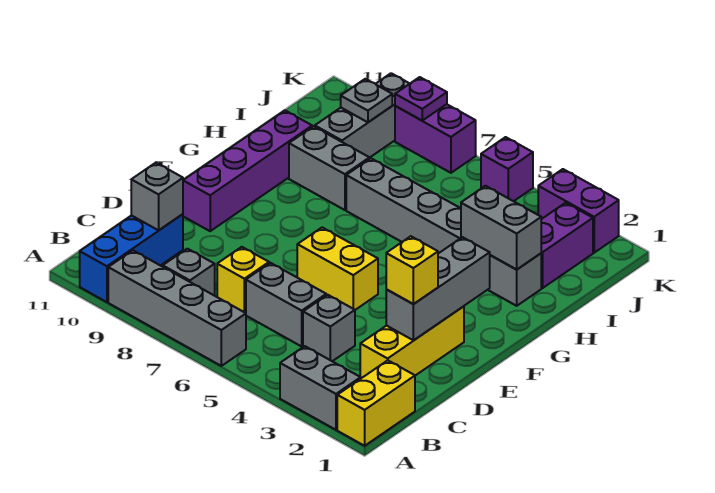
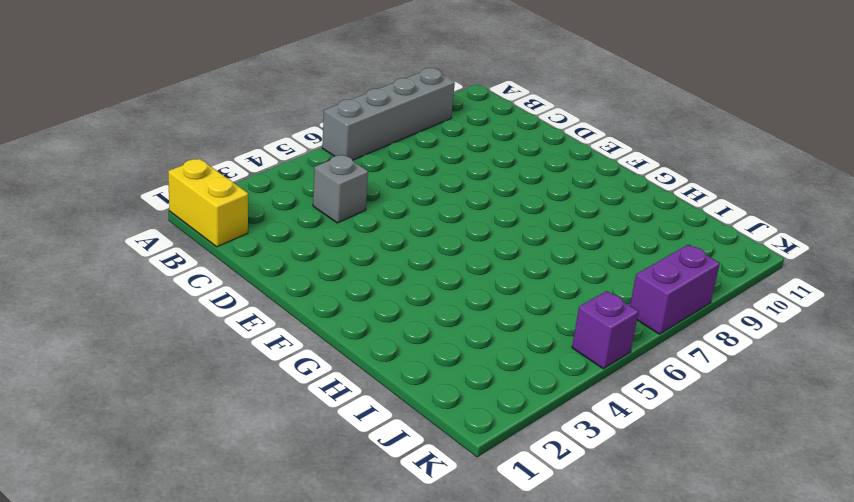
none -> grey 1x2 brick [280,346,361,430]
none -> blue 1x3 brick [80,214,183,302]
none -> grey 1x1 brick [163,249,215,296]

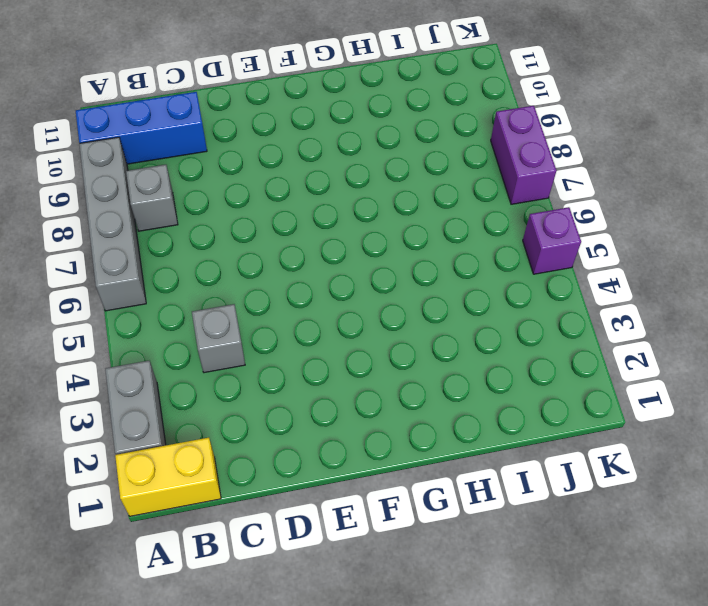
none -> yellow 1x3 brick [360,306,464,378]
none -> grey 1x2 brick [246,263,326,346]
none -> yellow 1x1 brick [217,247,269,313]

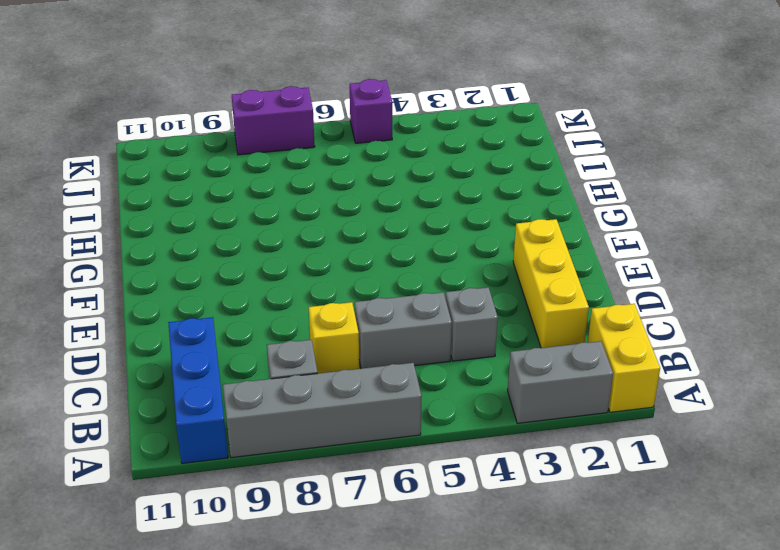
none -> yellow 1x2 brick [297,228,378,310]
none -> purple 1x4 brick [183,111,312,231]
none -> grey 1x6 brick [346,158,541,306]

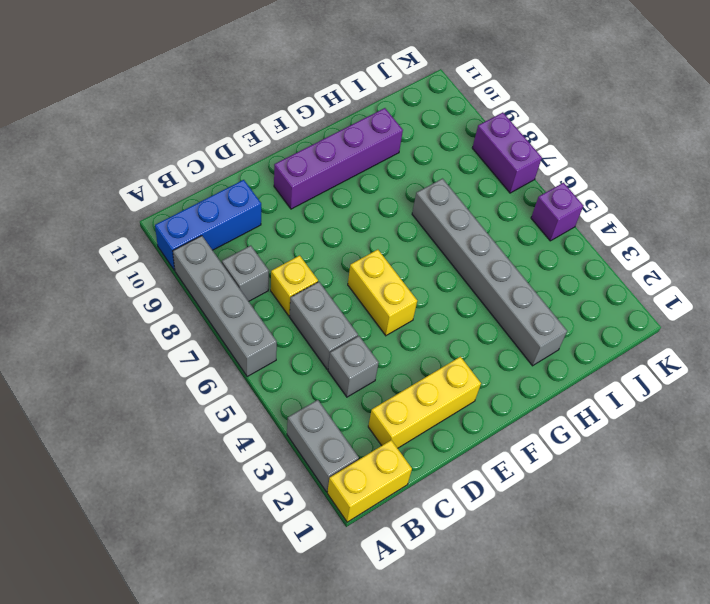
none -> grey 1x2 brick [289,126,369,210]
none -> purple 1x2 brick [541,203,593,288]
none -> grey 1x3 brick [315,73,410,158]

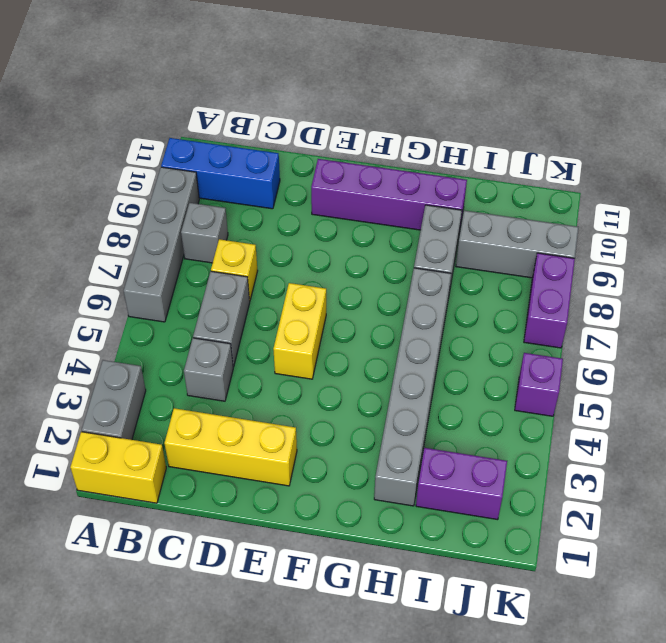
none -> purple 1x2 brick [538,169,619,253]
none -> grey 1x1 brick [131,163,183,230]
none -> grey 1x3 brick [386,237,490,340]

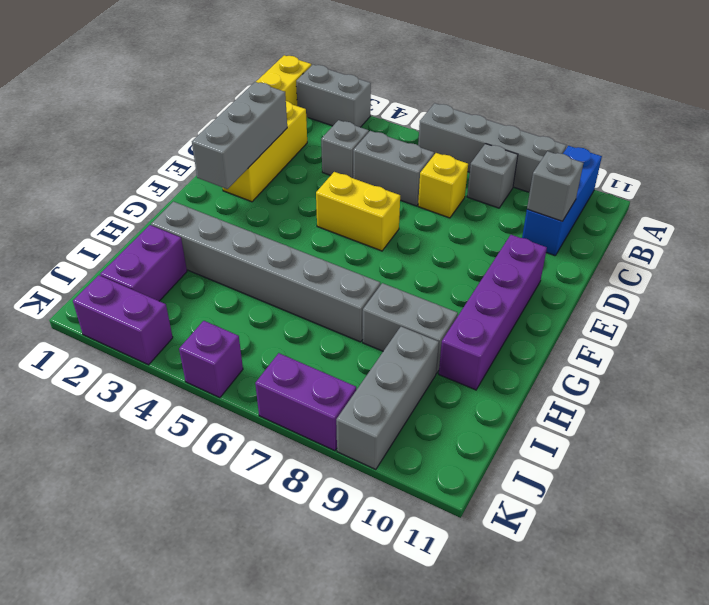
none -> grey 1x2 brick [461,186,541,270]
none -> grey 1x1 plate [341,79,392,122]
none -> purple 1x1 plate [395,77,447,120]

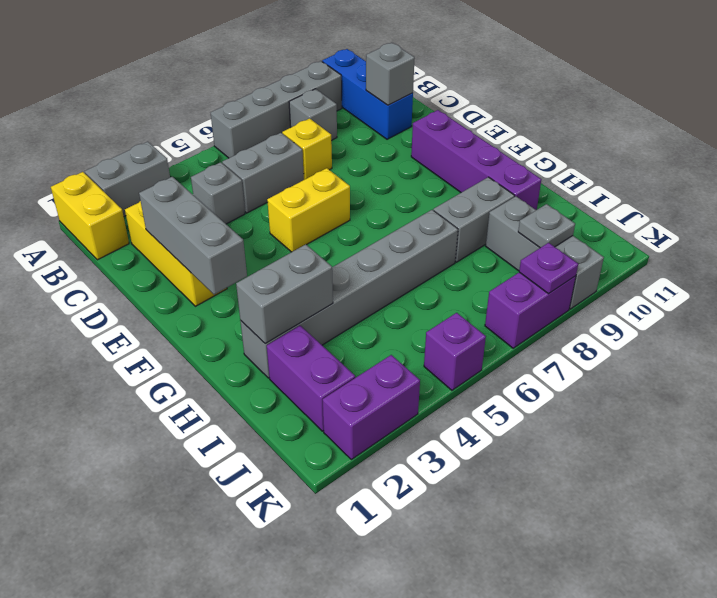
none -> yellow 1x1 brick [386,236,438,304]

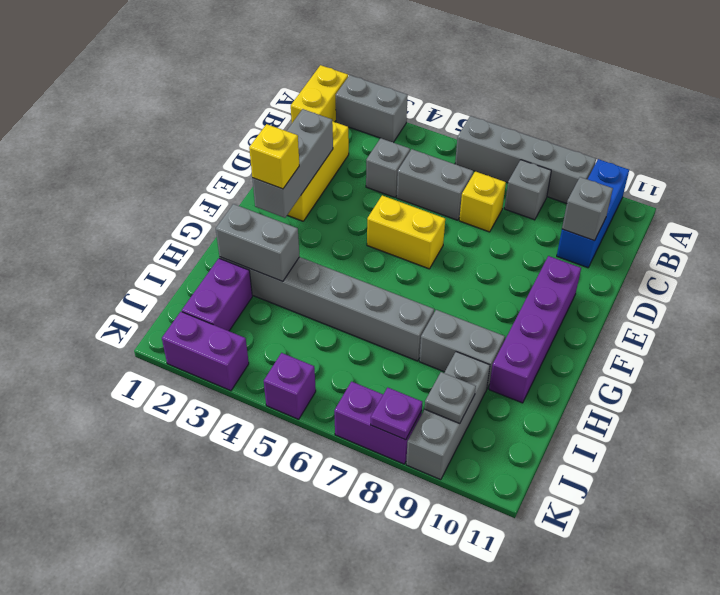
yellow 1x1 brick [249,124,299,189] -> yellow 1x1 brick moved to [386,236,438,304]

